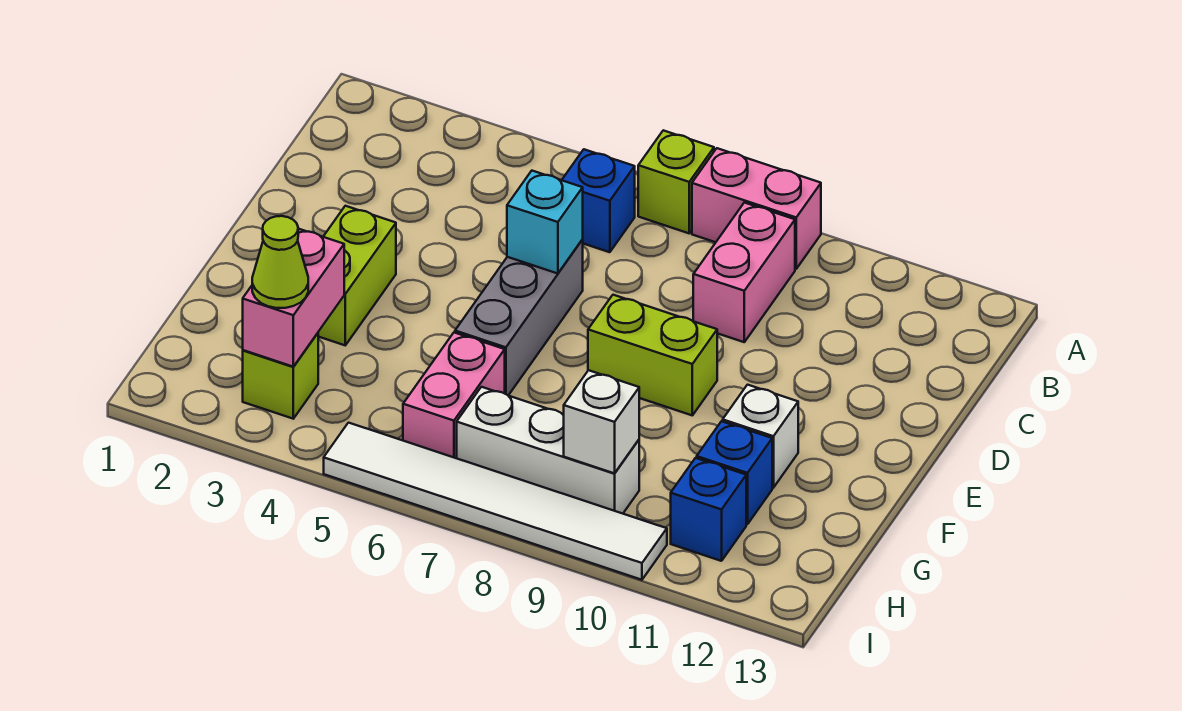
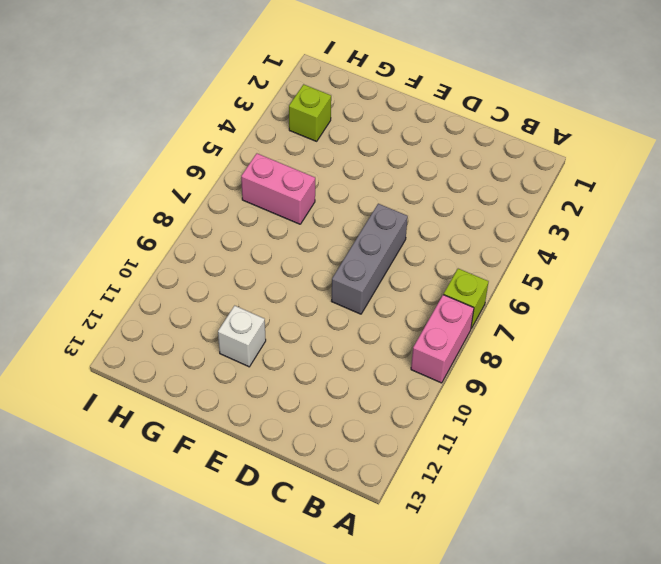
grey 1x3 brick [332,204,408,314] -> grey 1x3 brick turned to [455,240,583,395]
none -> blue 1x1 brick [562,149,635,252]
none -> pink 1x2 brick [693,203,795,342]
none -> lime 1x2 brick [318,206,396,345]

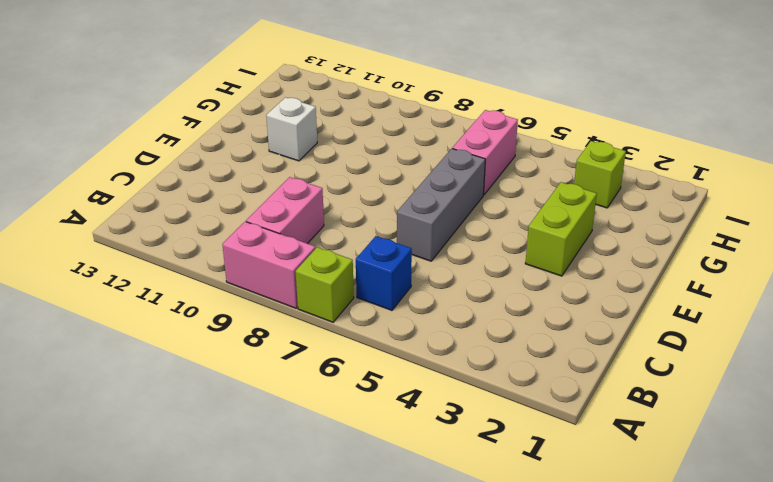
none -> lime 1x2 brick [588,295,717,415]
none -> blue 1x1 brick [697,421,772,524]
none -> white 1x3 brick [457,387,639,514]

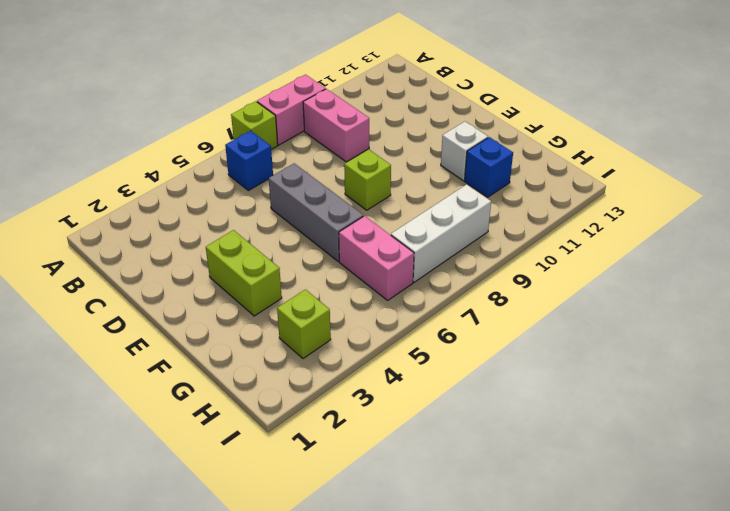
lime 1x1 brick [344,149,391,210] -> lime 1x2 brick [588,295,717,415]
none -> blue 1x1 brick [671,458,746,561]
none -> white 1x6 tile [324,423,667,580]
none -> cyan 1x1 brick [507,171,583,274]

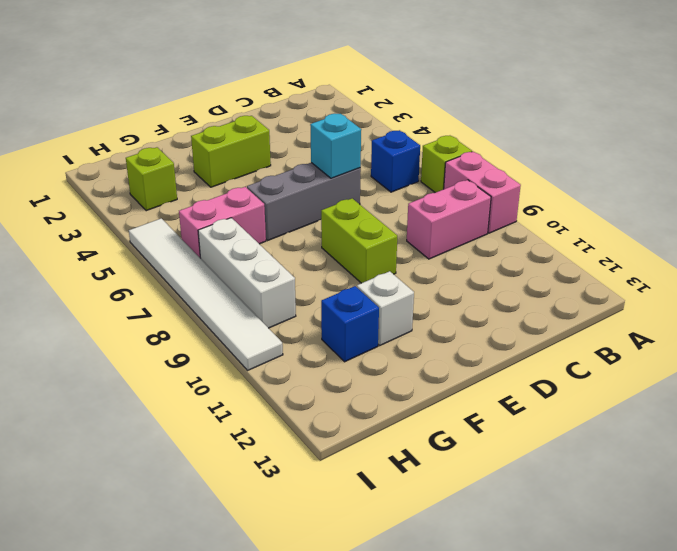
none -> blue 1x1 brick [671,458,746,561]
none -> pink 1x2 brick [243,229,344,367]
none -> white 1x1 brick [564,370,639,473]

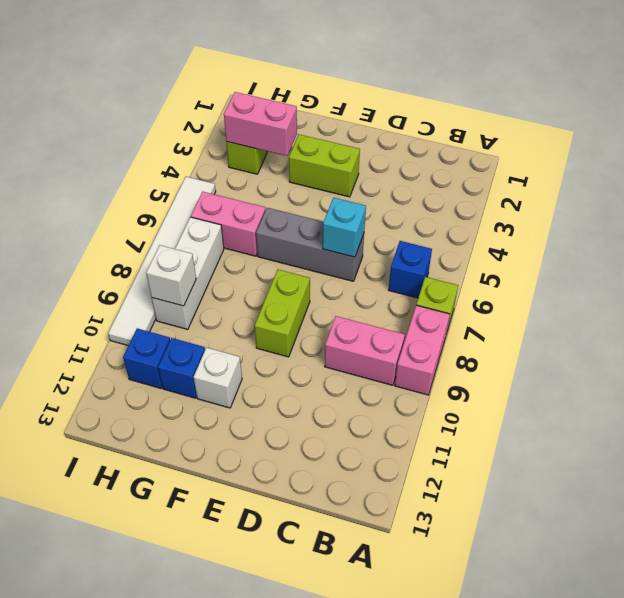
none -> lime 1x1 cone [252,216,308,308]

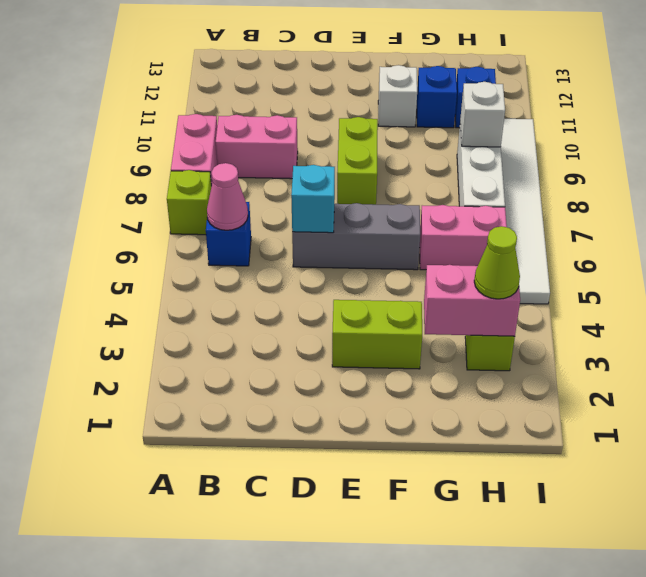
pink 1x1 cone [207,163,248,230] -> none

